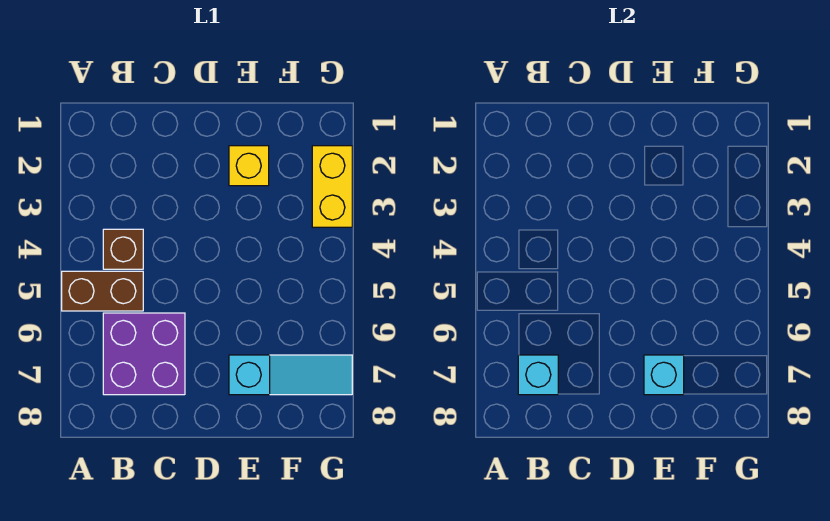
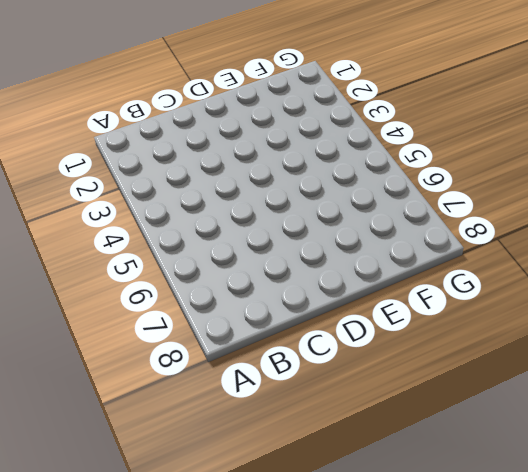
none -> brown 1x2 brick [62,271,143,311]
none -> brown 1x1 brick [103,229,143,269]

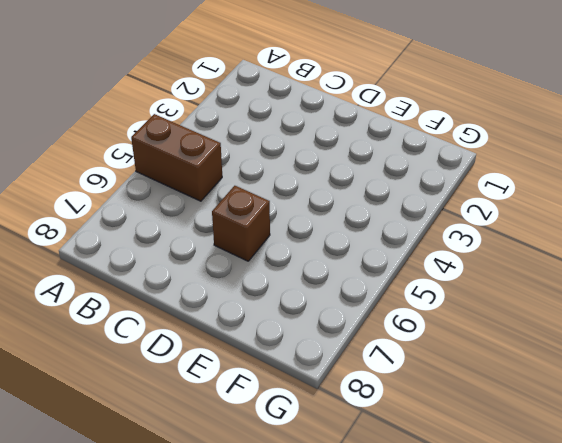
brown 1x1 brick [212,186,270,261] -> brown 1x1 brick moved to [103,229,143,269]
none -> purple 2x2 brick [103,313,185,395]
none -> yellow 1x1 brick [229,146,269,186]

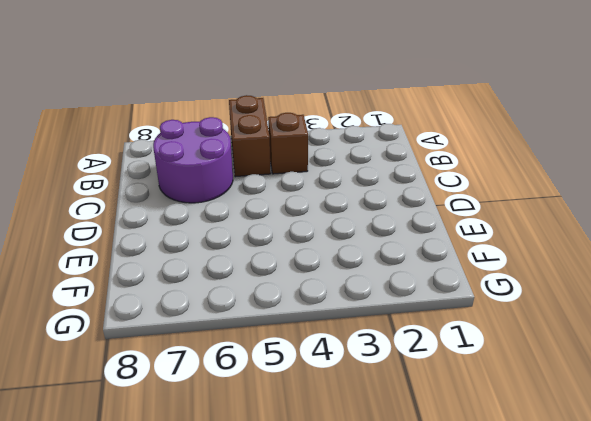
purple 2x2 round brick [153,117,233,203] -> purple 2x2 brick [103,313,185,395]
none -> yellow 1x1 brick [229,146,269,186]
none -> cyan 1x3 slope [229,355,352,395]

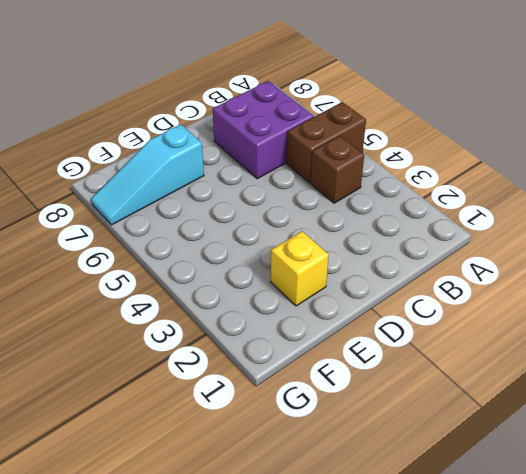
none -> yellow 1x2 brick [312,146,352,227]
none -> cyan 1x1 brick [518,355,558,395]

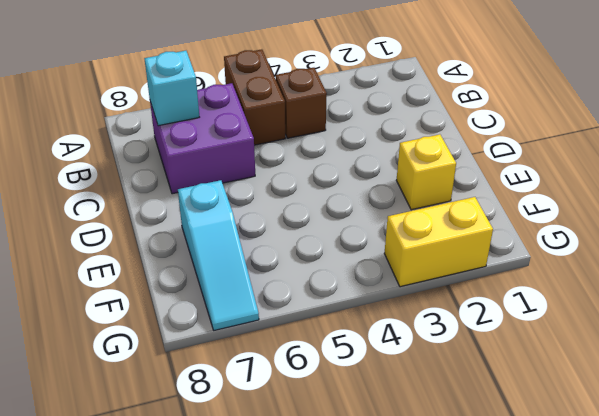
none -> cyan 1x1 brick [644,355,684,395]

